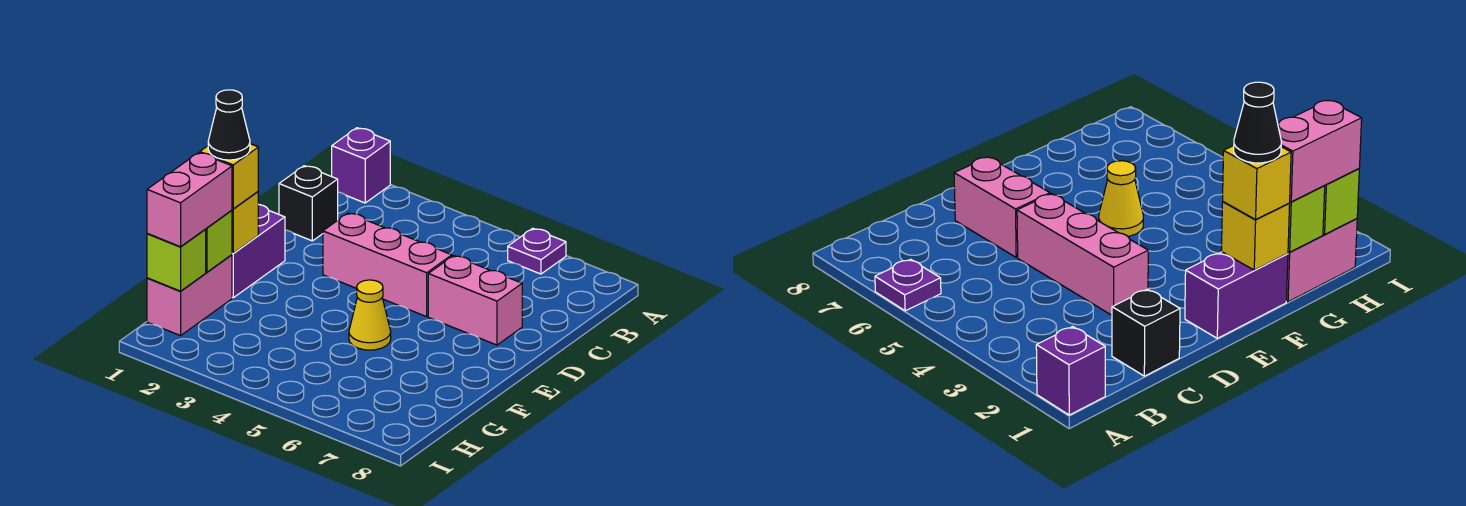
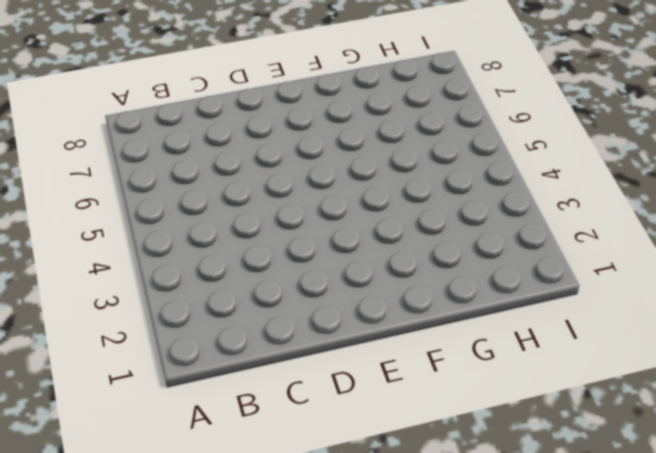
none -> purple 1x1 brick [332,128,390,203]
none -> purple 1x1 plate [508,228,566,274]
none -> black 1x1 brick [279,166,338,241]

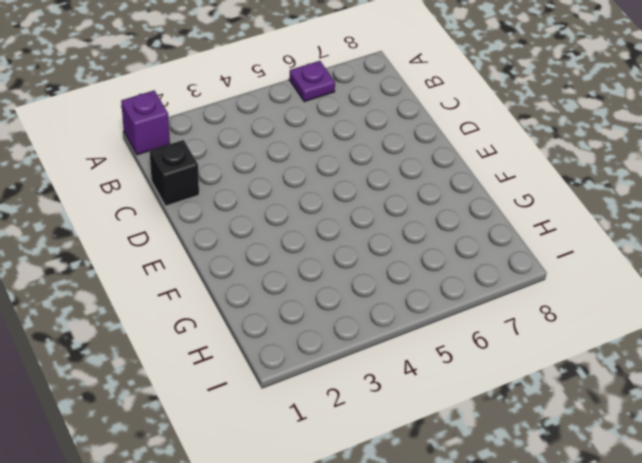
none -> pink 1x3 brick [323,213,452,317]
none -> pink 1x2 brick [428,256,522,345]
none -> purple 1x2 brick [232,204,285,298]

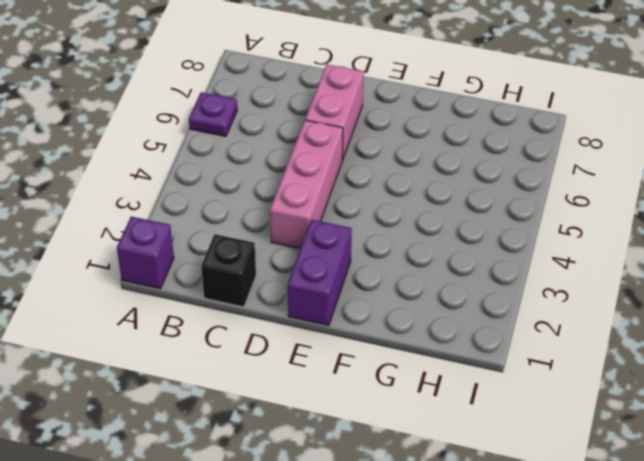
purple 1x2 brick [288,220,352,326] -> purple 1x2 brick turned to [232,204,285,298]
none -> yellow 1x1 cone [349,280,391,350]
none -> pink 1x2 brick [147,255,232,336]
none -> yellow 1x1 brick [232,192,258,253]

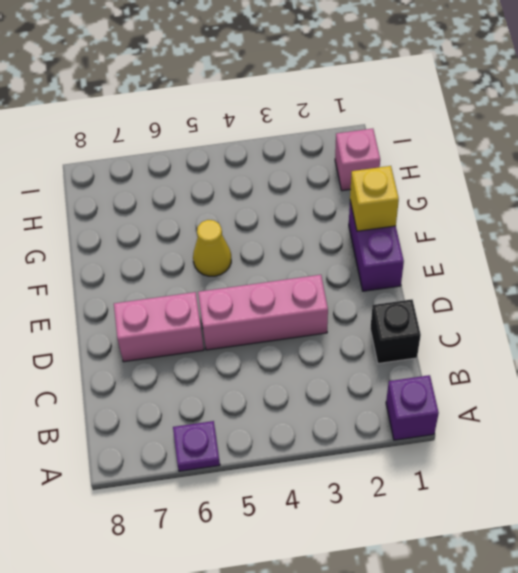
pink 1x1 brick [335,129,380,191] -> pink 1x2 brick [147,255,232,336]
none -> lime 1x1 brick [205,210,232,272]
none -> lime 1x1 brick [147,230,206,291]
none -> yellow 1x1 brick [200,144,258,209]

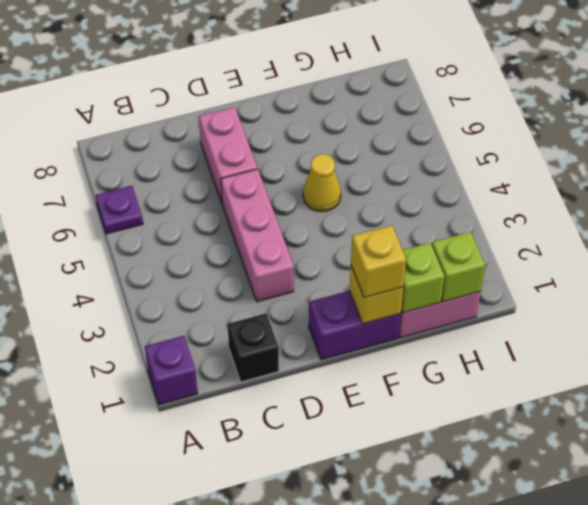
none -> pink 1x2 brick [147,153,232,247]
none -> black 1x1 cone [208,90,250,160]

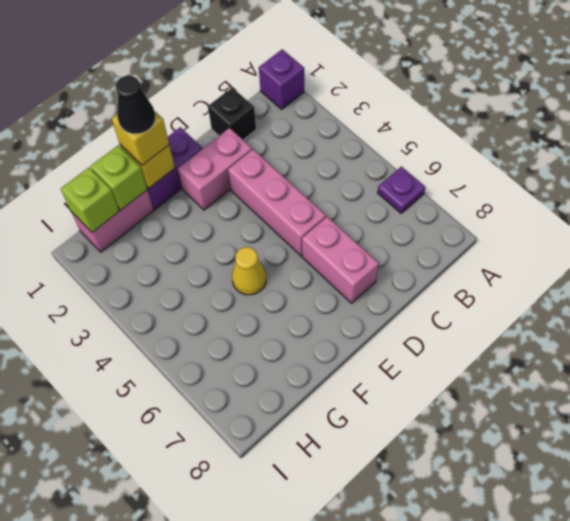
pink 1x2 brick [178,128,252,210] -> pink 1x2 brick moved to [147,153,232,247]

